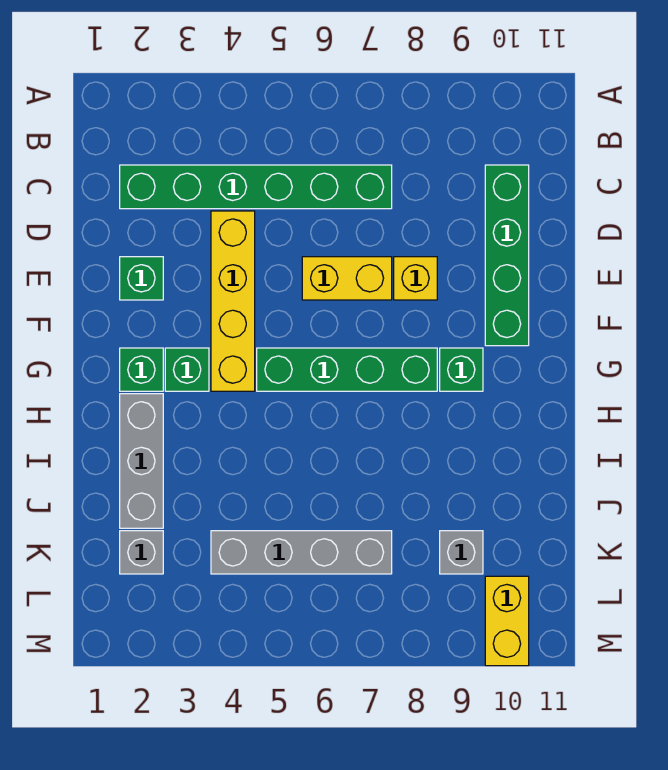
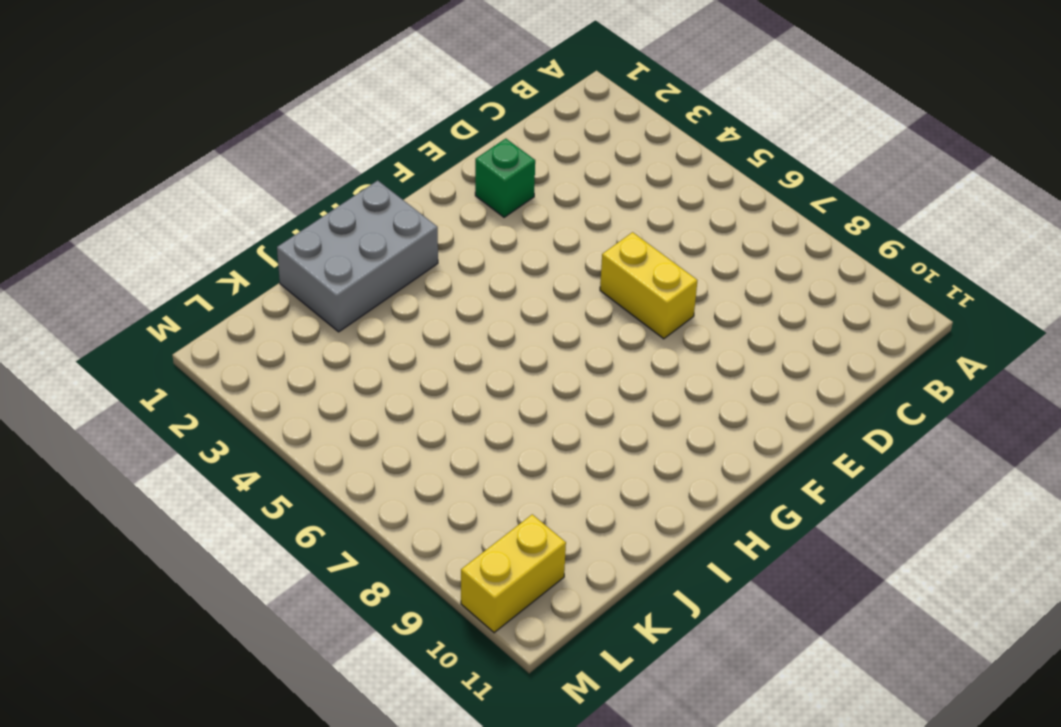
grey 2x3 brick [277,180,438,332] -> grey 1x3 brick [120,394,163,528]
none -> green 1x6 brick [120,165,392,209]
none -> green 1x4 brick [485,165,529,346]
none -> yellow 1x4 brick [211,211,255,391]

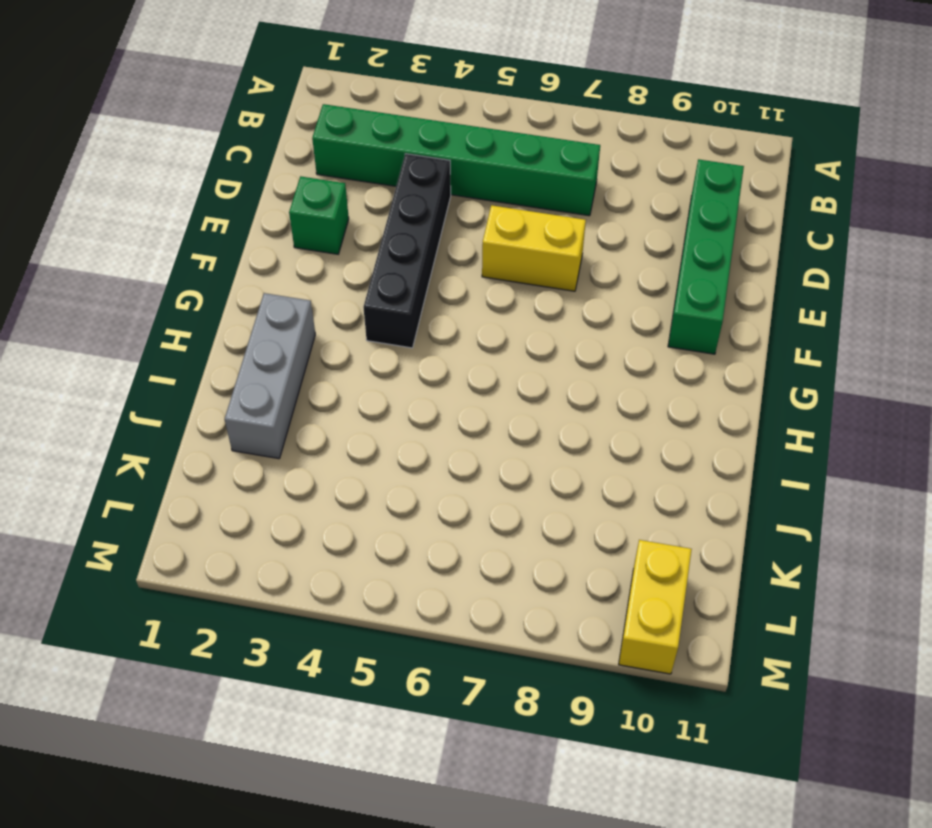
black 1x4 brick [363,154,451,348] -> yellow 1x4 brick [211,211,255,391]
none -> yellow 1x1 brick [394,257,437,300]
none -> green 1x1 brick [120,348,163,391]
none -> green 1x1 brick [165,348,209,391]

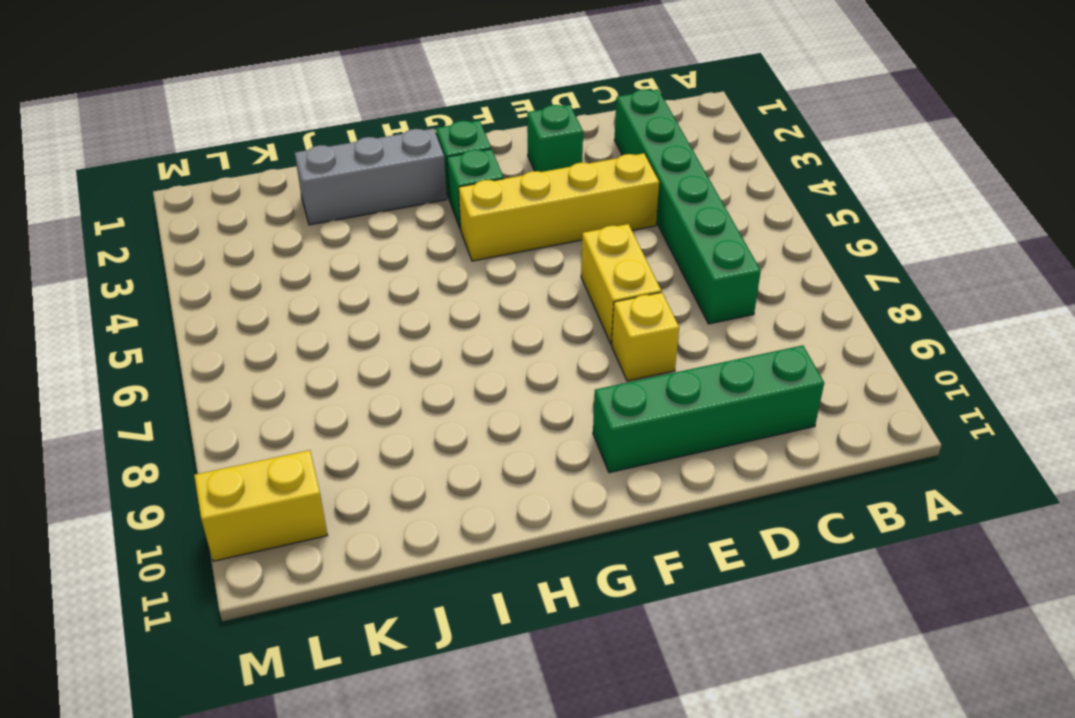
none -> green 1x4 brick [257,348,437,391]
none -> green 1x1 brick [440,348,483,391]
none -> grey 1x1 brick [120,531,163,574]

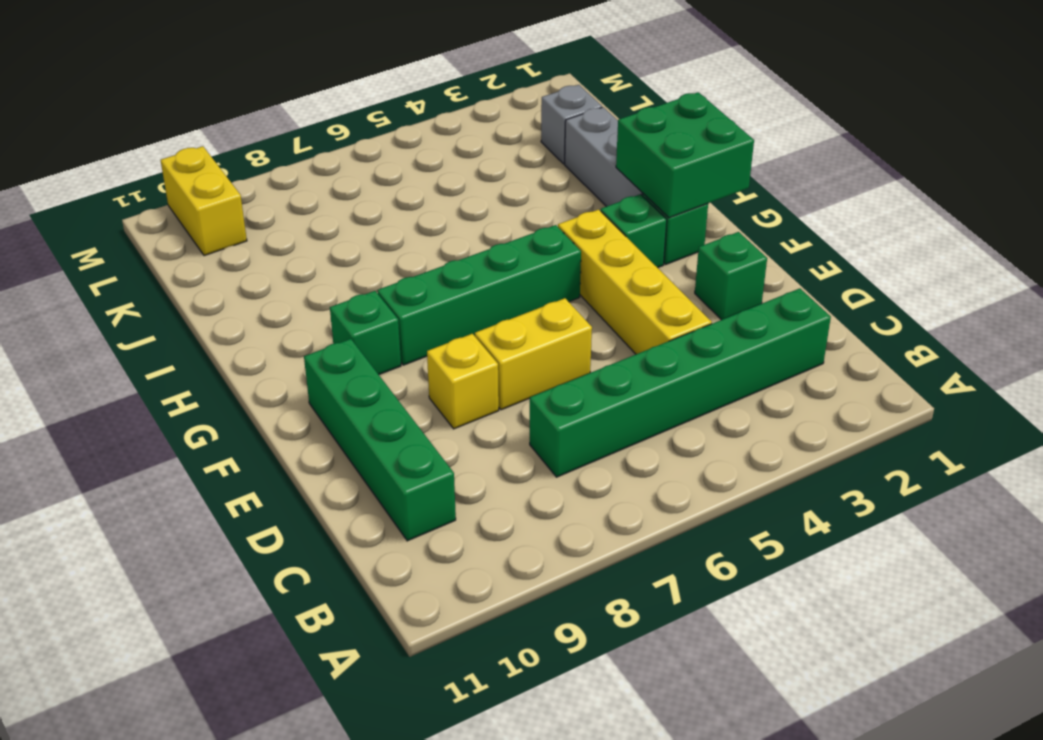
green 2x2 brick [616,92,754,218] -> none
none -> grey 1x4 brick [211,531,392,574]
none -> grey 1x1 brick [440,531,483,574]

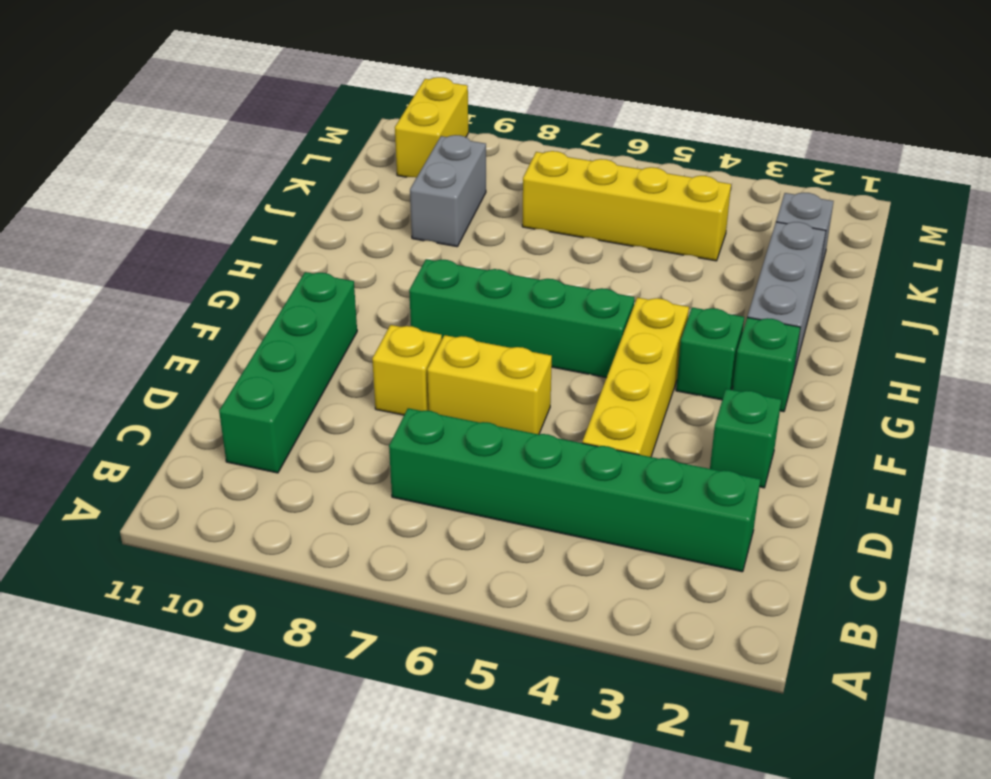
grey 1x2 brick [410,135,486,247] -> grey 1x1 brick [440,531,483,574]
yellow 1x4 brick [522,151,731,261] -> grey 1x4 brick [211,531,392,574]
none -> green 1x1 brick [440,348,483,391]

